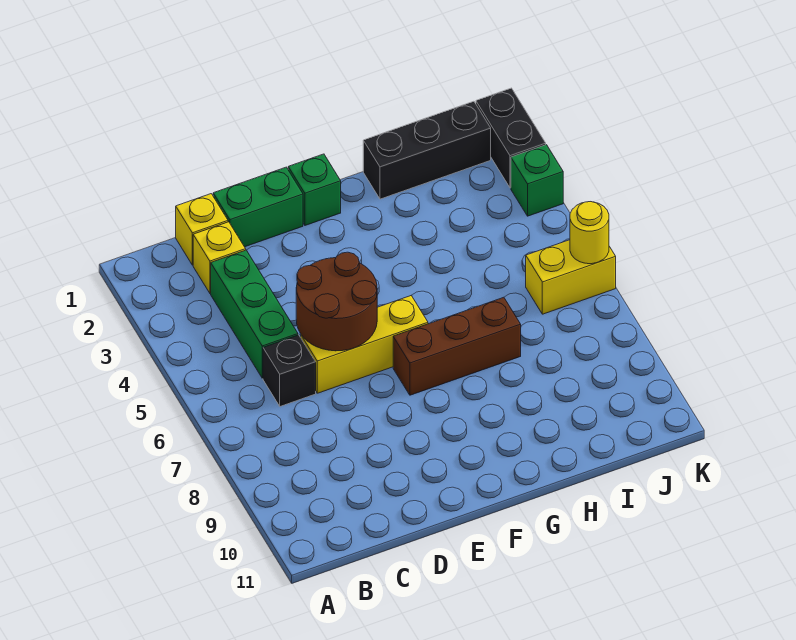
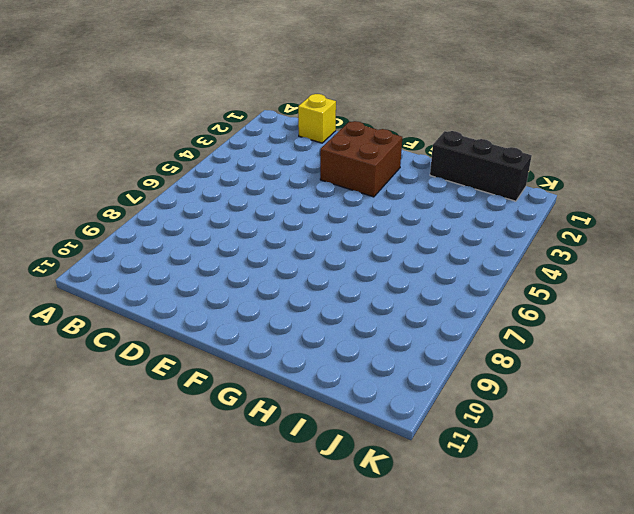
brown 2x2 brick [320,121,402,197] -> none
none -> yellow 1x1 brick [193,222,246,293]
none -> green 1x3 brick [211,250,298,378]
none -> black 1x1 brick [263,335,316,406]

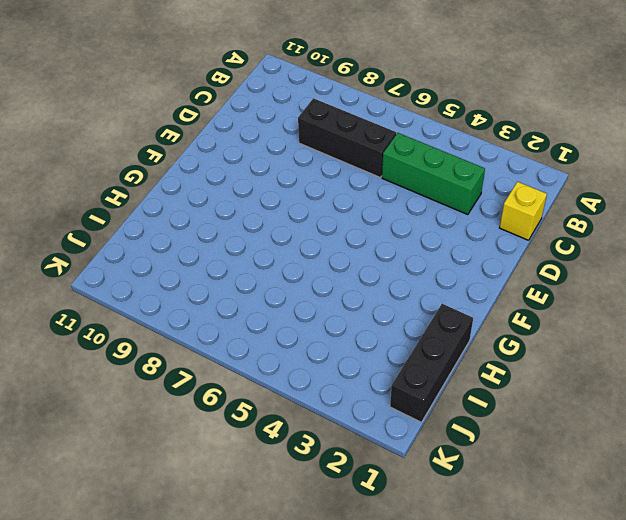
black 1x3 brick [298,98,396,178] -> black 1x1 brick [263,335,316,406]
none -> yellow 1x1 brick [193,222,246,293]
none -> green 1x2 brick [213,167,303,247]
none -> yellow 1x3 brick [301,295,428,393]

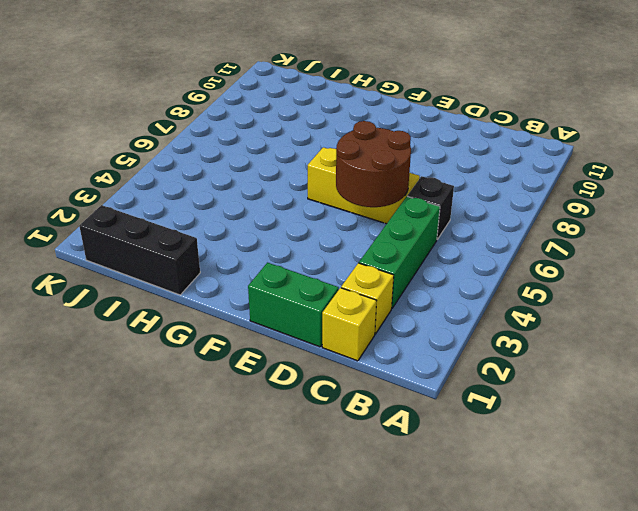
none -> green 1x1 brick [288,154,341,225]
none -> brown 1x3 brick [393,297,521,395]
none -> yellow 1x2 brick [526,240,616,314]

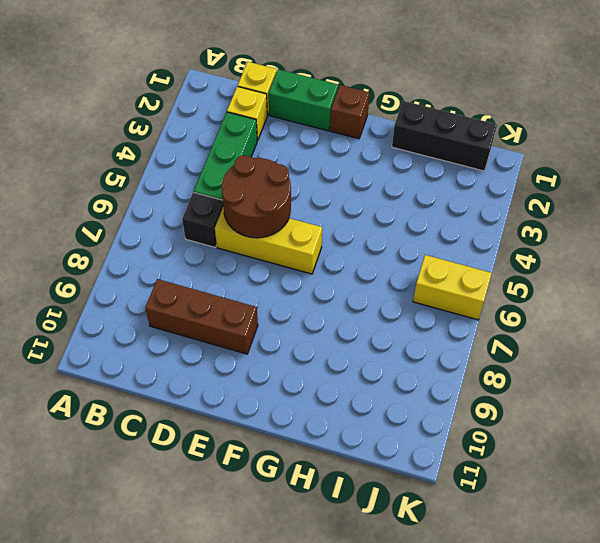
brown 1x3 brick [145,279,258,354] -> brown 1x3 brick moved to [393,297,521,395]
brown 1x1 brick [330,85,369,139] -> green 1x1 brick [288,154,341,225]
none -> black 1x2 brick [476,88,546,188]
none -> green 1x1 brick [511,145,563,216]
none -> yellow 1x1 round brick [570,202,609,264]

